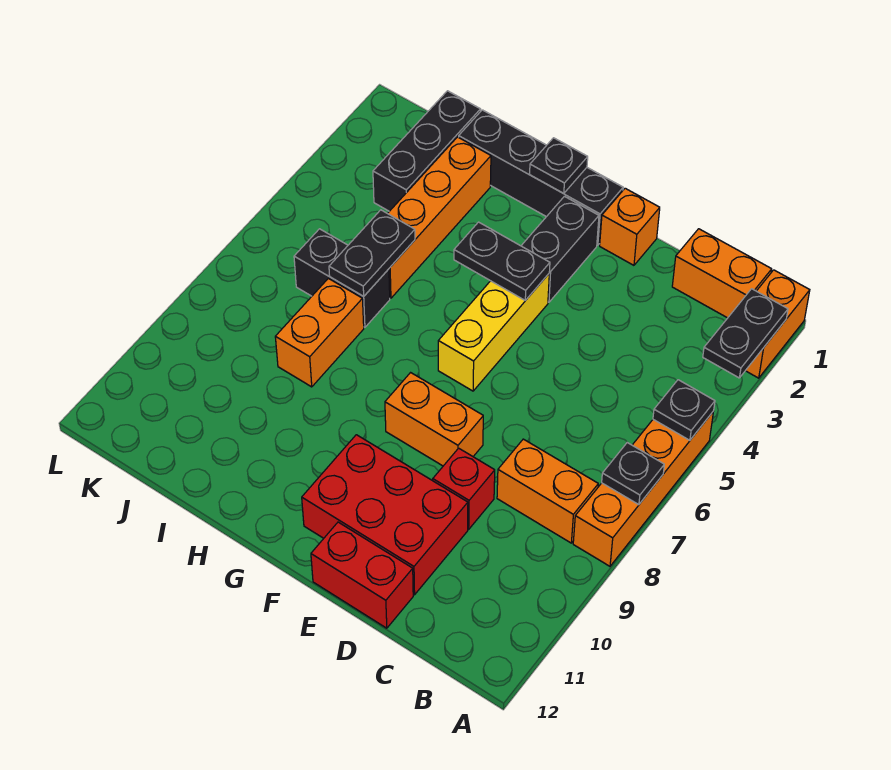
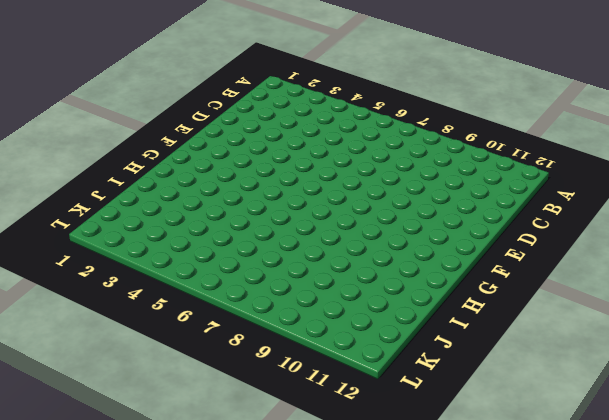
none -> orange 1x2 brick [746,270,810,378]
none -> orange 1x4 brick [573,411,714,566]
none -> orange 1x2 brick [672,229,772,318]

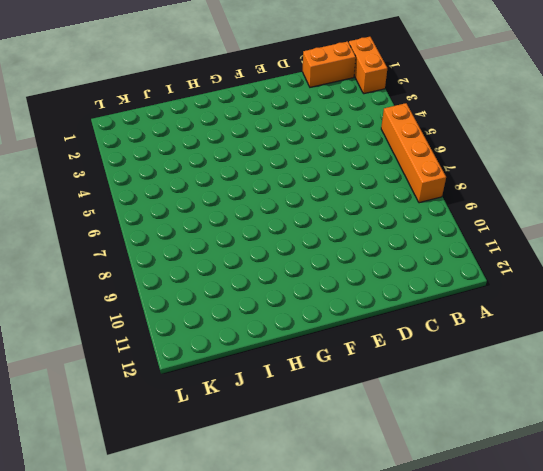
none -> orange 1x2 brick [497,439,598,543]
none -> red 1x1 brick [433,448,495,529]
none -> red 2x3 brick [302,435,468,595]

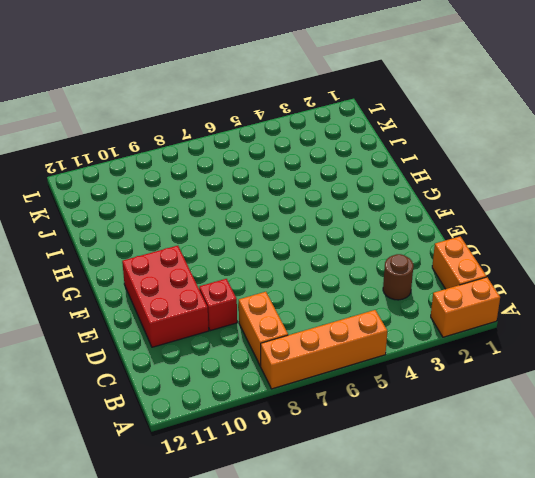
brown 1x1 round brick [383,254,413,300] -> none
none -> red 1x2 brick [311,522,413,628]
none -> orange 1x1 brick [600,188,660,265]
none -> orange 1x2 brick [385,373,483,466]

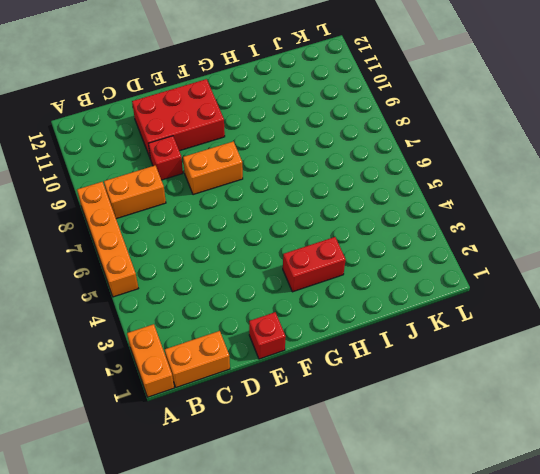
red 1x1 brick [249,312,286,359] -> orange 1x1 brick [600,188,660,265]
red 1x2 brick [283,237,346,292] -> red 1x2 brick moved to [311,522,413,628]
none -> black 1x4 brick [459,110,623,245]
none -> black 1x2 brick [521,196,599,302]
none -> yellow 1x3 brick [438,274,549,391]

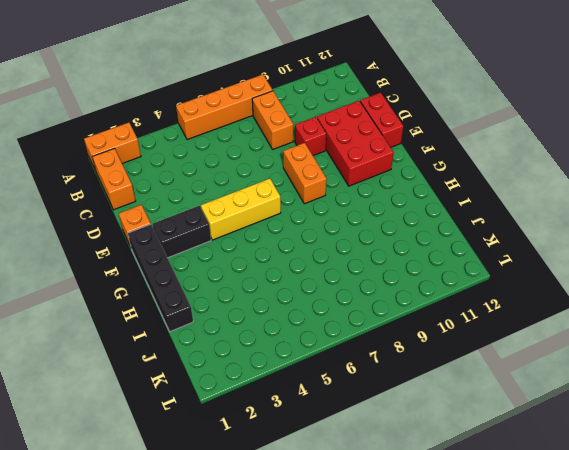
none -> orange 1x4 brick [388,137,491,298]
none -> black 1x2 brick [294,229,390,327]
none -> orange 1x2 brick [275,278,364,387]

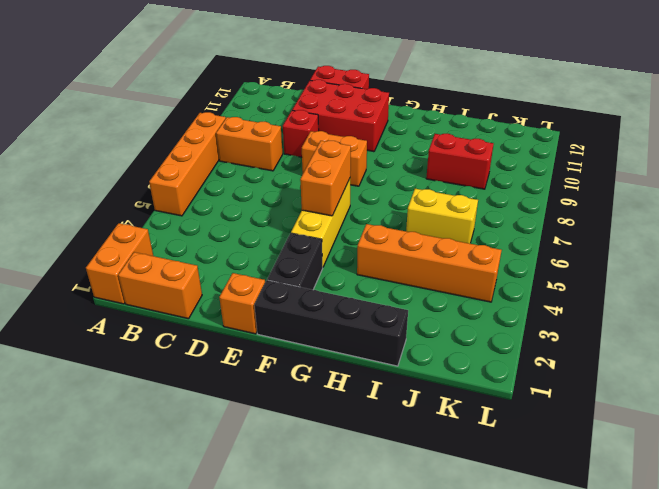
orange 1x2 brick [300,141,351,216] -> orange 1x2 brick moved to [275,278,364,387]
orange 1x4 brick [357,224,502,302] -> orange 1x4 brick turned to [388,137,491,298]
yellow 1x2 brick [406,189,478,243] -> black 1x2 brick [294,229,390,327]
red 1x2 brick [426,133,493,189] -> none
none -> black 1x3 brick [373,91,481,211]
none -> black 1x2 plate [703,289,788,378]
none -> black 1x1 plate [653,380,715,440]

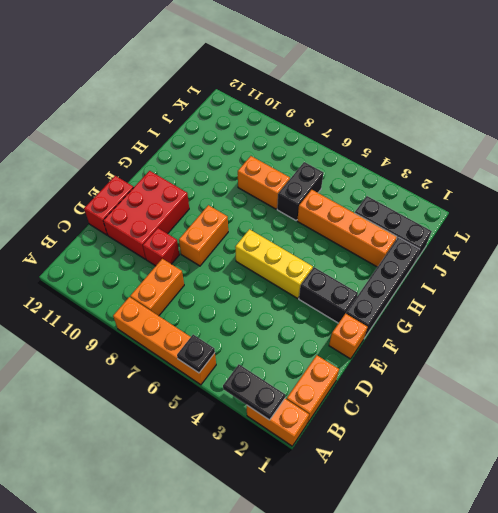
none -> black 1x1 plate [602,442,664,505]
none -> black 1x2 plate [454,222,550,300]
none -> black 1x1 plate [530,138,588,194]

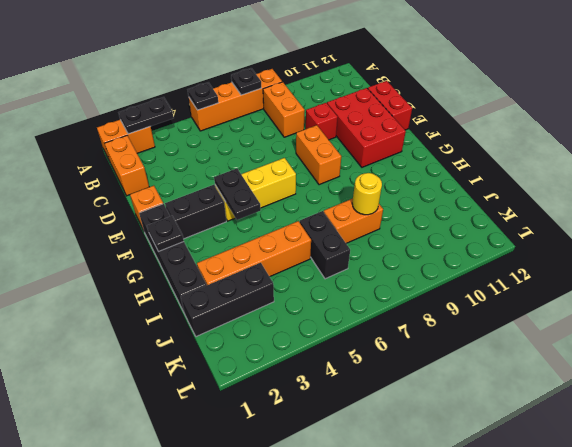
yellow 1x1 round brick [352,173,382,215] -> none
none -> black 1x2 plate [329,210,415,296]

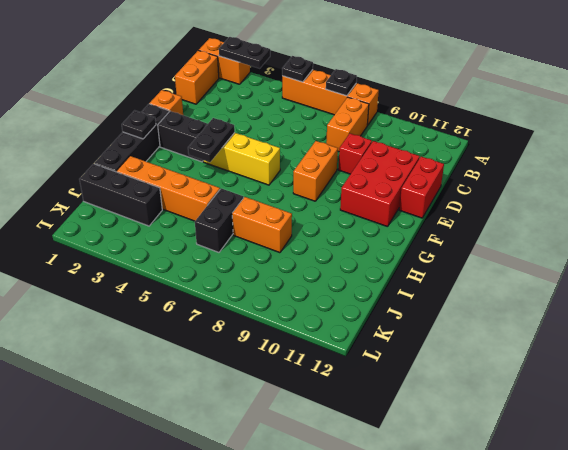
none -> black 1x2 plate [329,210,415,296]

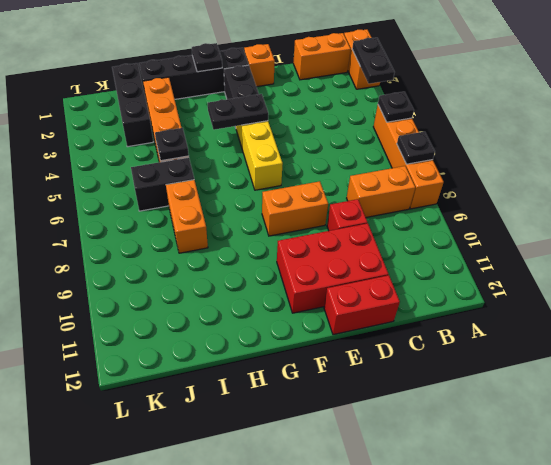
black 1x1 plate [155,128,189,161] -> black 1x2 plate [329,210,415,296]

